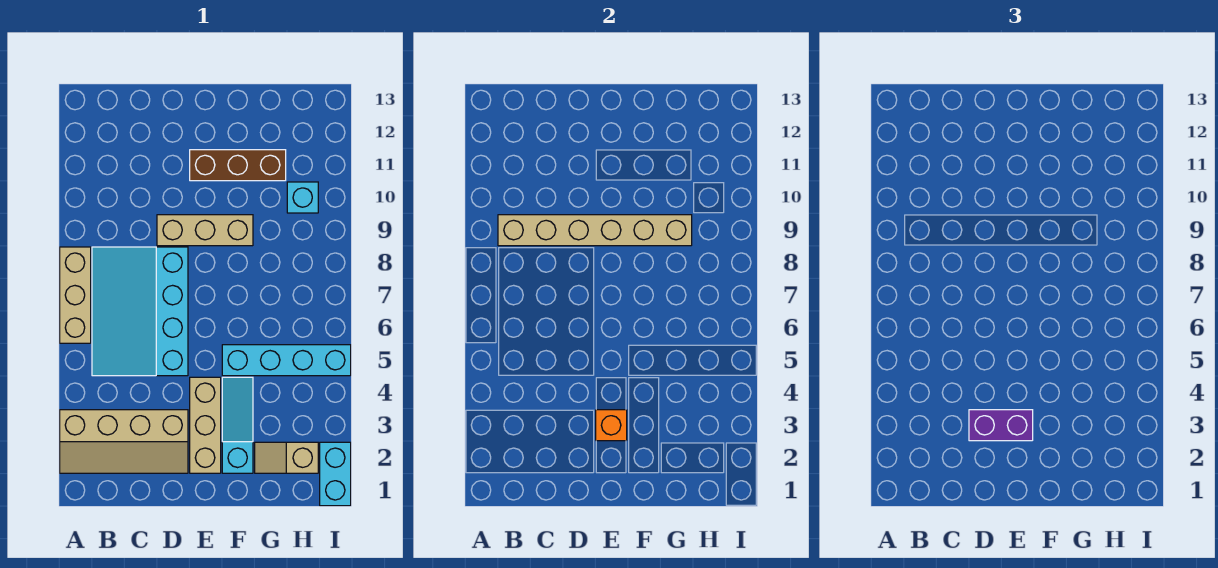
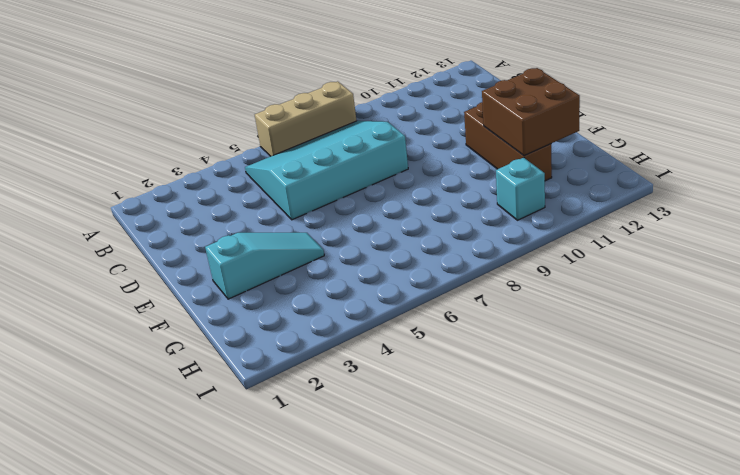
brown 2x2 brick [482,68,580,156] -> none
none -> tan 2x4 slope [60,410,188,473]
none -> tan 1x3 brick [157,215,253,246]
none -> tan 1x3 brick [190,377,221,473]

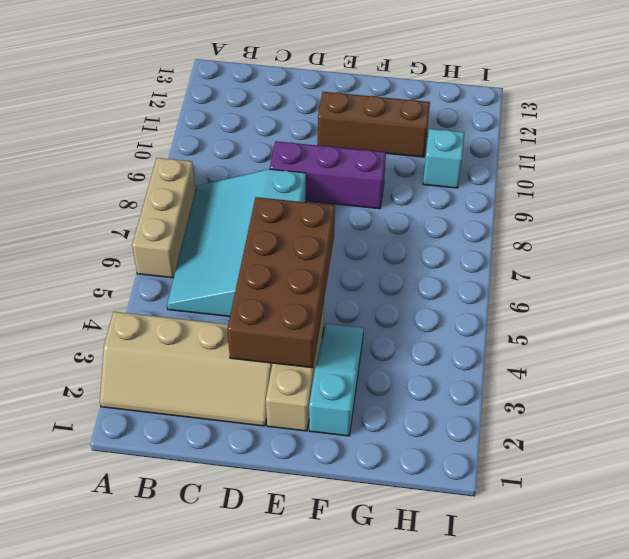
brown 2x4 brick [227,197,335,368] -> orange 1x1 brick [596,410,627,441]
purple 1x3 brick [270,141,386,209] -> tan 1x3 brick [157,215,253,246]
none -> cyan 1x4 brick [222,345,351,376]
none -> tan 1x2 slope [255,442,318,473]
none -> cyan 1x2 brick [320,442,351,506]

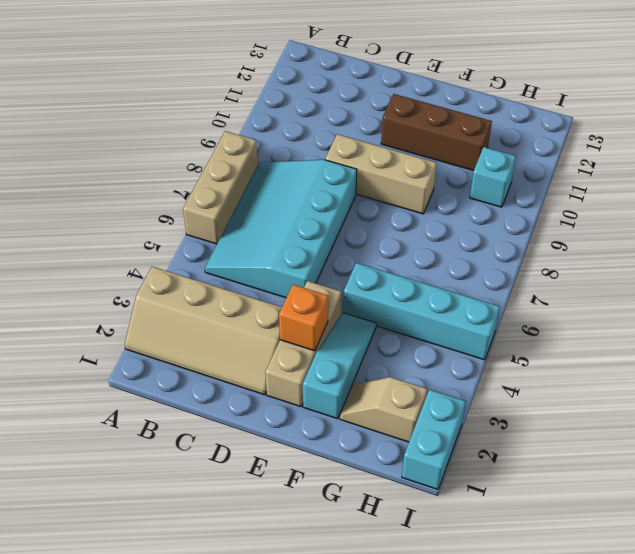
none -> tan 1x6 brick [498,215,692,246]
none -> purple 1x2 brick [969,410,1033,441]

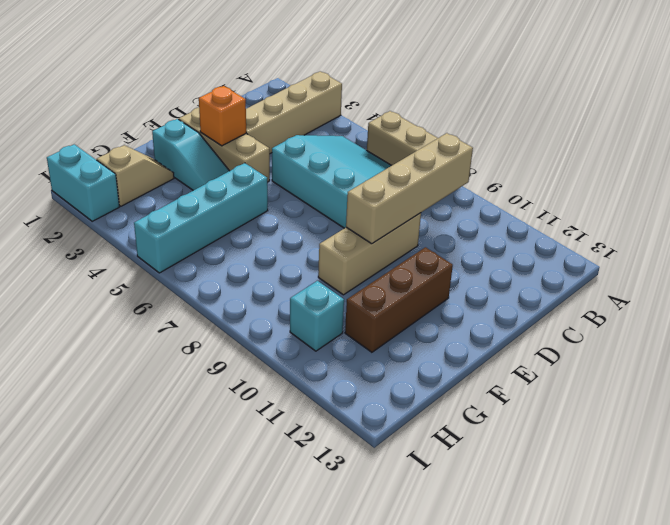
tan 1x4 brick [346,133,473,244] -> tan 1x6 brick [498,215,692,246]
none -> purple 1x2 brick [969,410,1033,441]

